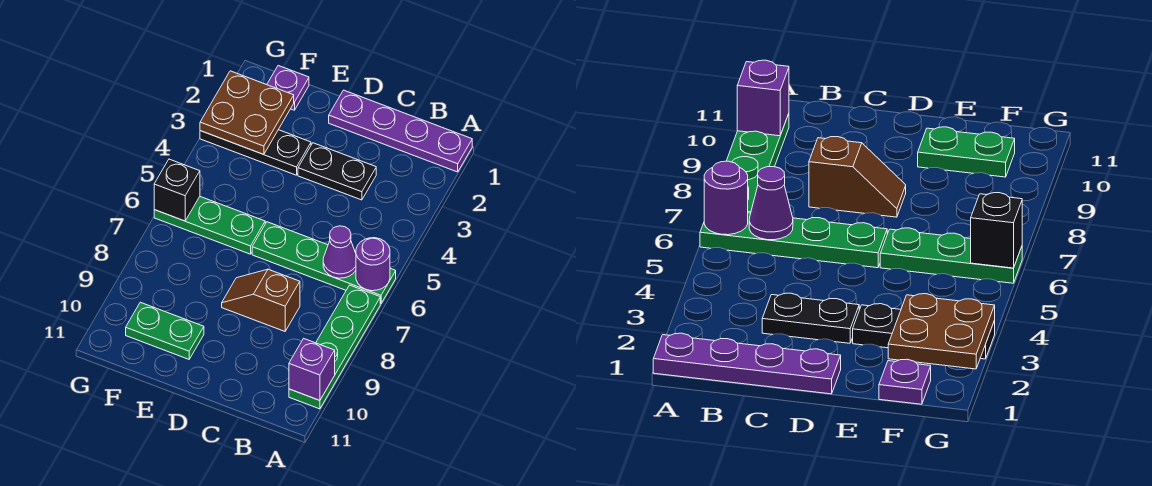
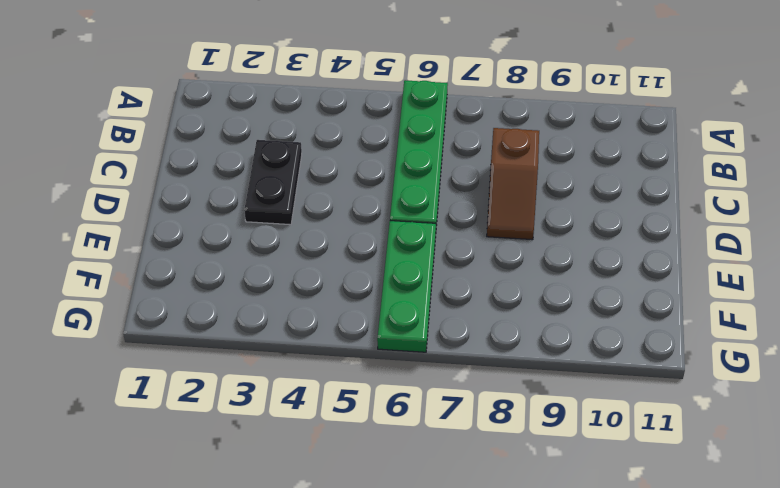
none -> purple 1x4 plate [329,90,472,172]
none -> green 1x4 plate [289,285,380,409]
none -> black 1x3 plate [200,130,311,175]

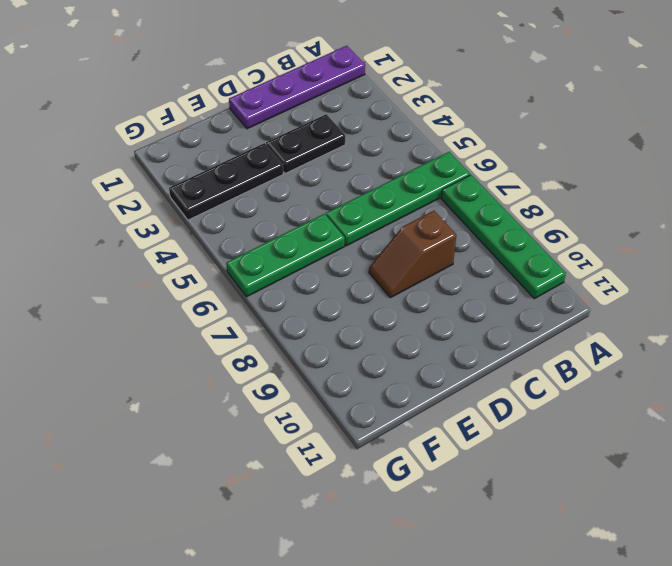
none -> green 1x2 plate [126,302,204,359]
none -> purple 1x1 plate [267,66,309,110]
none -> purple 1x1 round brick [356,238,390,291]

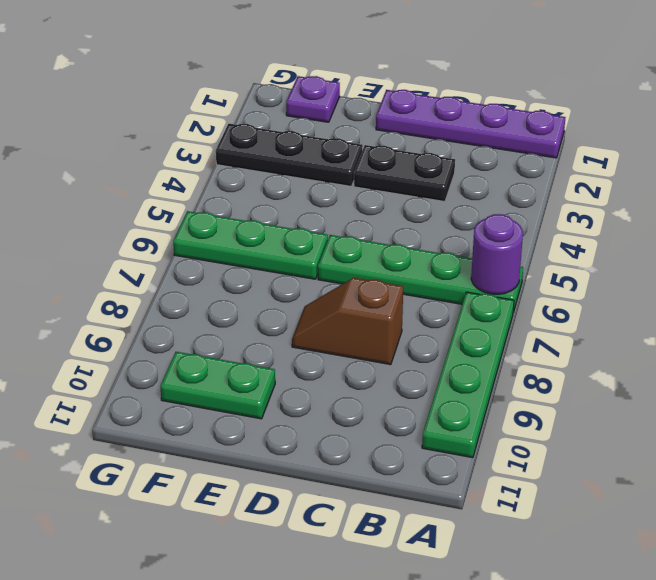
none -> purple 1x1 brick [289,338,335,400]
none -> purple 1x1 cone [323,226,356,278]
none -> brown 2x2 plate [200,71,294,155]

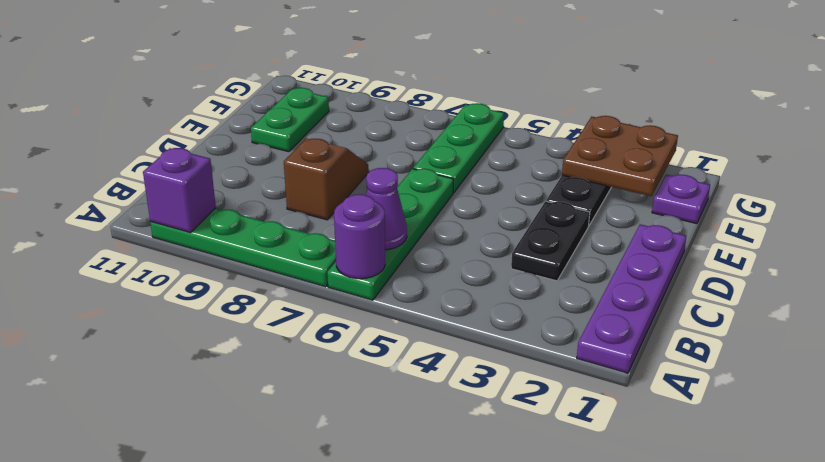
none -> black 1x1 brick [154,159,200,221]

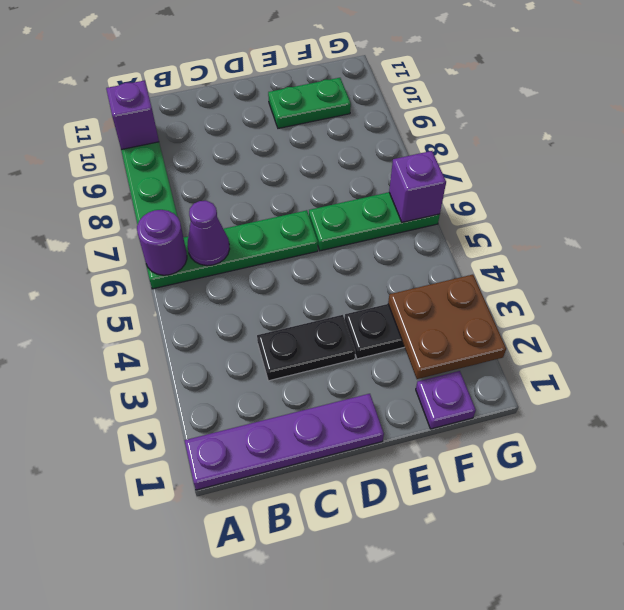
purple 1x1 brick [389,151,446,222] -> black 1x1 brick [154,159,200,221]
none -> brown 1x2 slope [222,269,300,331]

